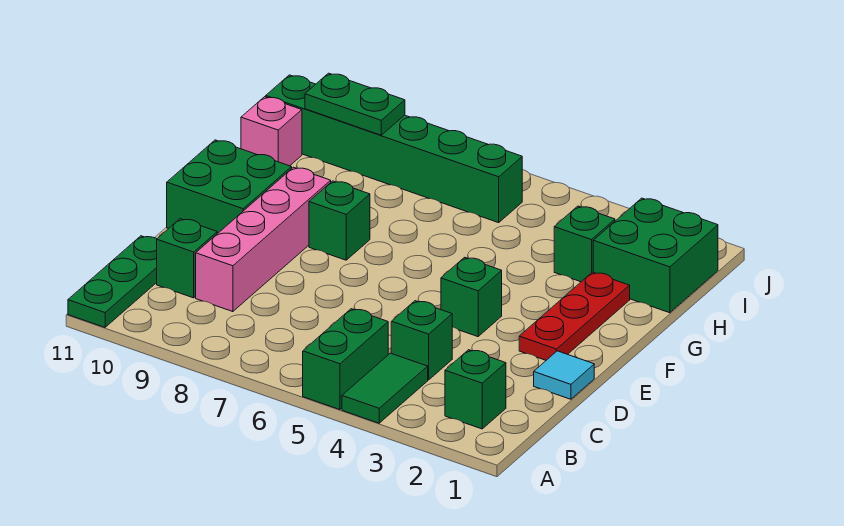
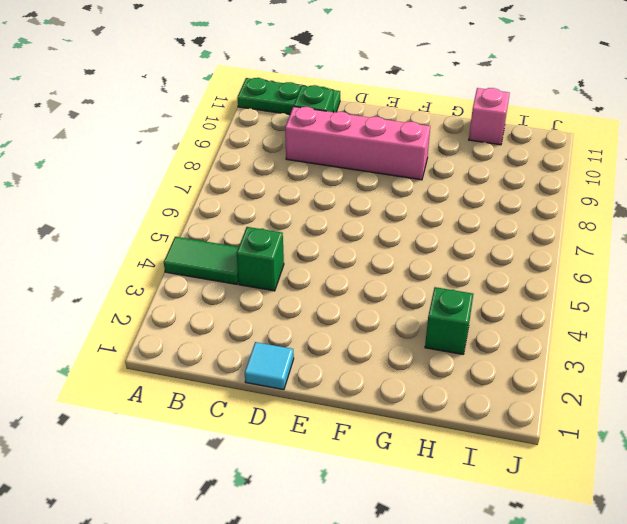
none -> green 1x2 brick [303,309,388,410]
none -> green 1x1 brick [445,350,506,429]
none -> red 1x3 plate [519,272,630,360]

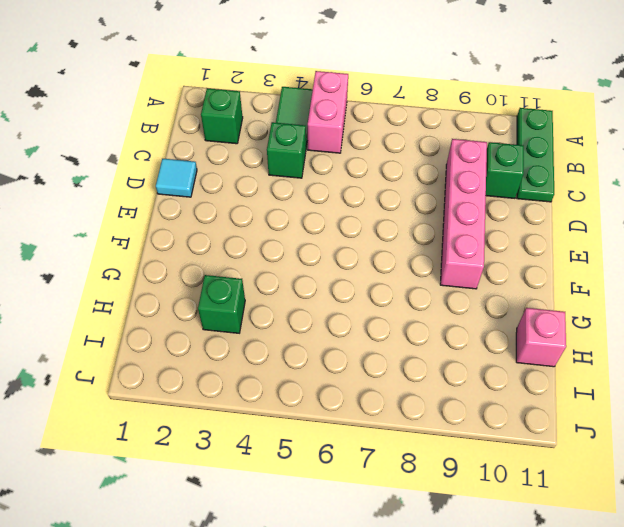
pink 1x2 brick [308,71,348,153] -> green 1x2 brick [303,309,388,410]
none -> red 1x3 plate [519,272,630,360]
none -> green 1x1 brick [441,257,502,337]
none -> green 2x2 brick [167,140,292,234]

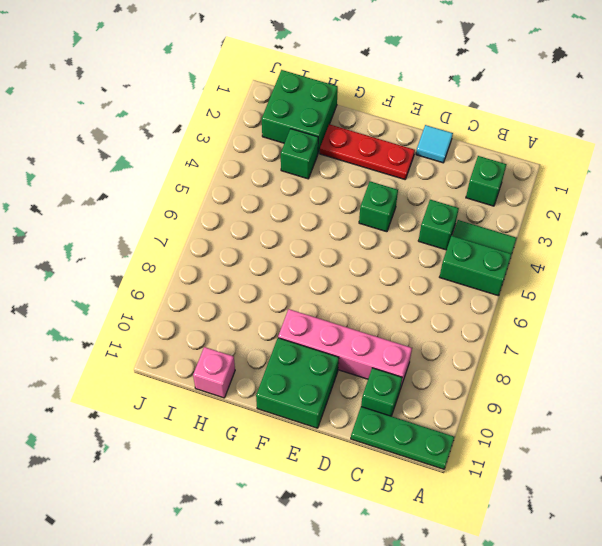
none -> green 1x1 brick [309,181,370,260]
none -> green 1x6 brick [266,75,522,223]
none -> green 1x2 plate [305,73,405,135]

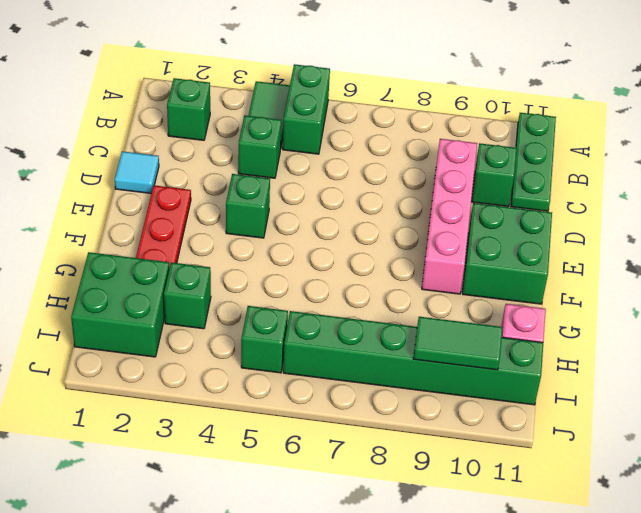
green 1x1 brick [241,306,288,373] -> green 1x1 brick moved to [309,181,370,260]
green 1x2 tile [414,317,503,370] -> green 1x2 plate [305,73,405,135]

